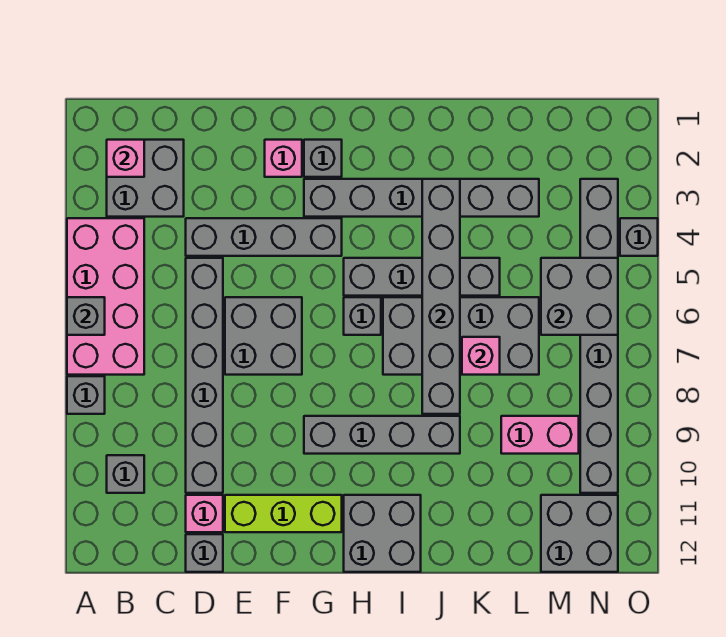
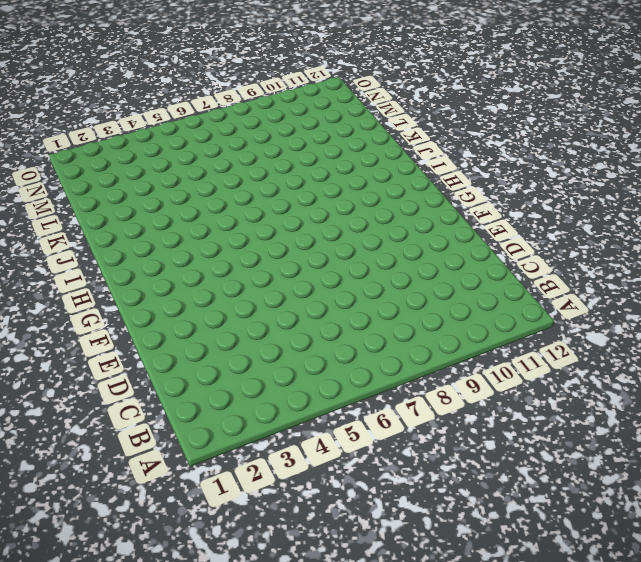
none -> pink 2x4 brick [67,218,144,375]
none -> grey 1x1 brick [67,376,105,414]
none -> grey 2x2 brick [107,140,184,217]

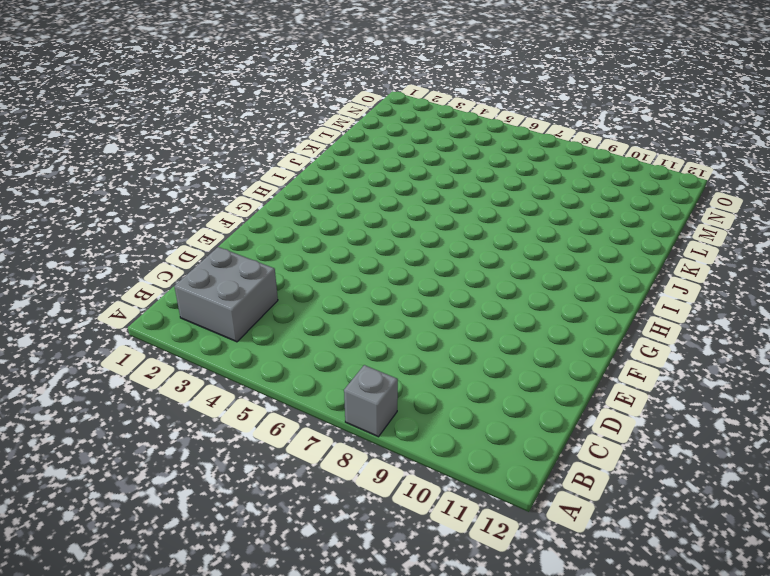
none -> pink 2x4 brick [67,218,144,375]
none -> grey 1x1 brick [107,455,144,493]
none -> grey 1x4 brick [186,218,342,256]

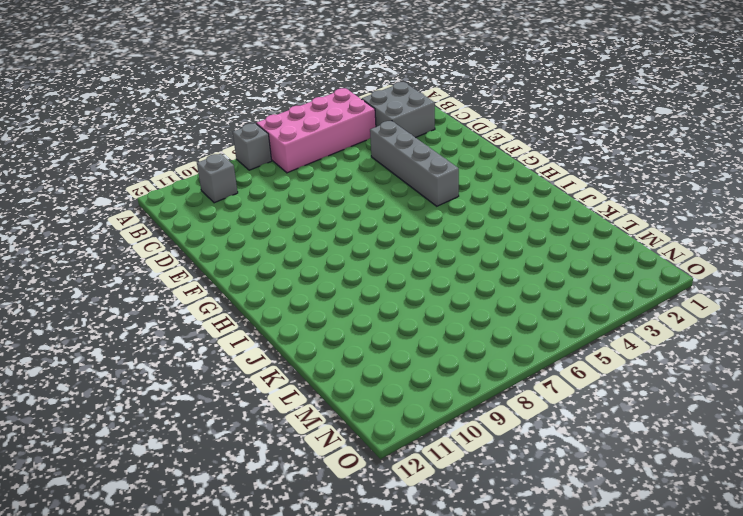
none -> grey 1x6 brick [186,258,223,493]
none -> pink 1x1 brick [186,495,223,532]
none -> grey 1x1 brick [186,534,223,572]

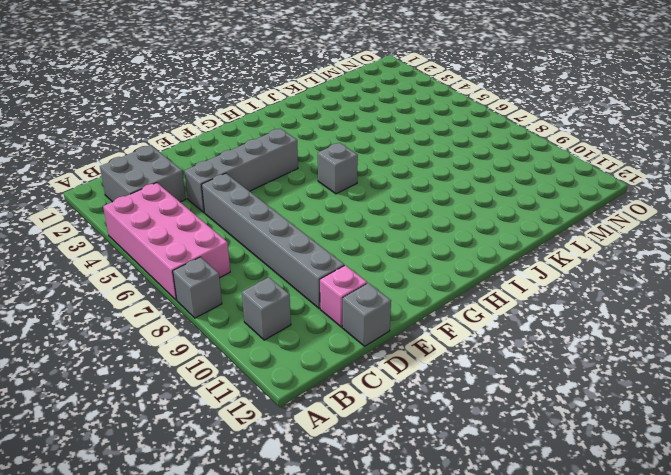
none -> grey 2x2 brick [225,297,302,375]
none -> lime 1x3 brick [225,495,342,532]
none -> pink 1x1 brick [265,140,302,177]

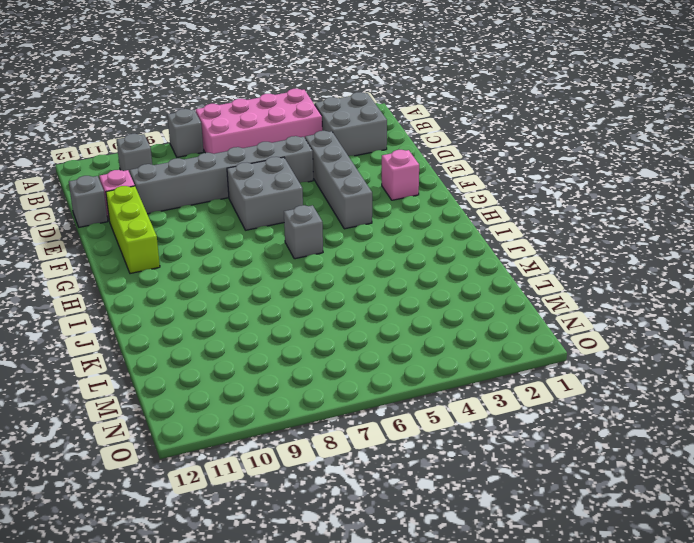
none -> grey 1x1 brick [304,140,342,177]
none -> grey 1x6 brick [304,179,539,217]
none -> grey 1x4 brick [304,416,460,454]

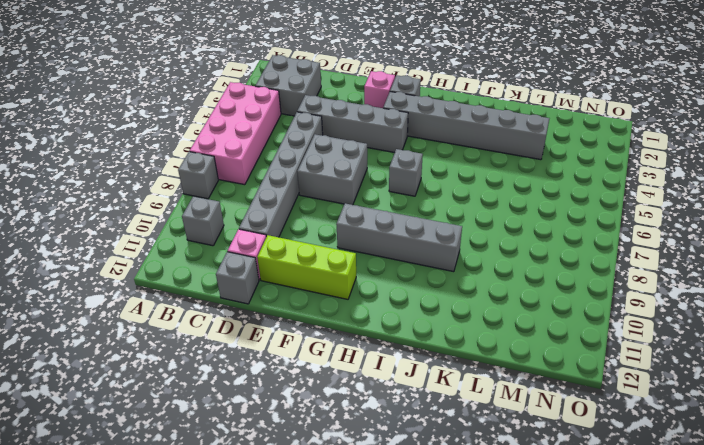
none -> grey 1x4 brick [344,258,500,296]
none -> grey 2x2 brick [344,495,421,572]
none -> grey 2x4 brick [383,297,539,375]

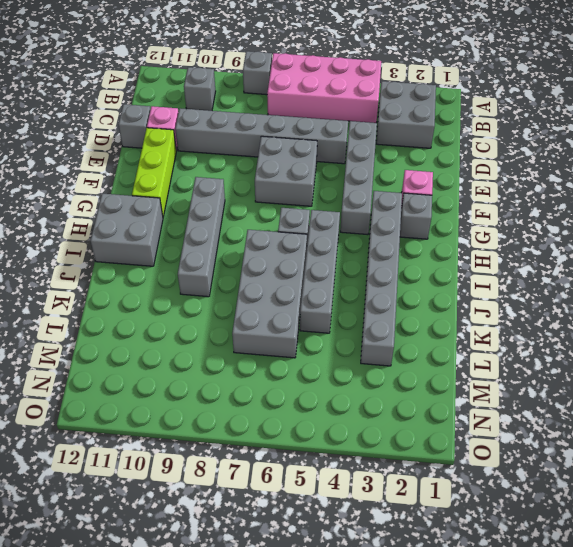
none -> pink 1x2 brick [501,416,579,454]
none -> grey 2x2 brick [541,495,618,572]
none -> grey 1x8 brick [580,179,618,493]

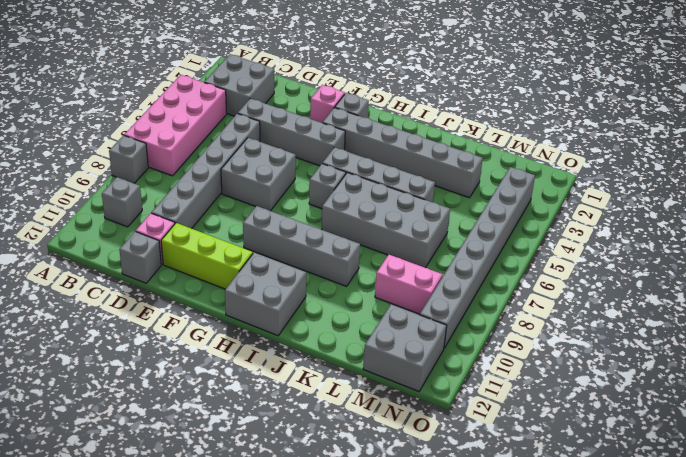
none -> grey 1x1 brick [620,218,658,256]
none -> grey 1x1 brick [67,297,105,335]
none -> pink 1x1 brick [107,140,144,177]

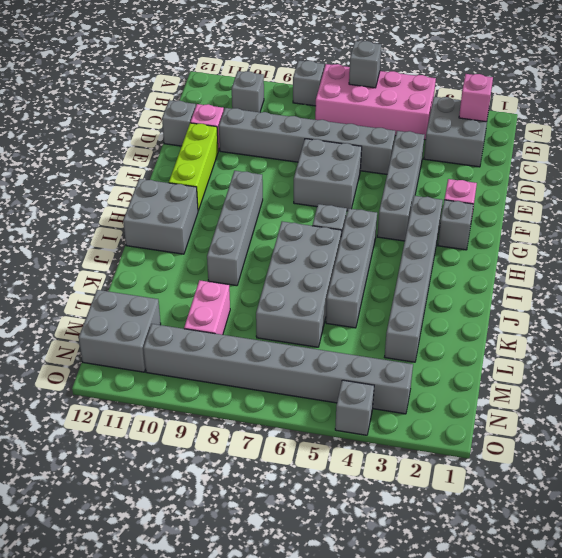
none -> grey 1x6 brick [422,179,460,414]
none -> pink 1x1 brick [462,337,500,375]
none -> grey 2x2 brick [541,258,618,335]

